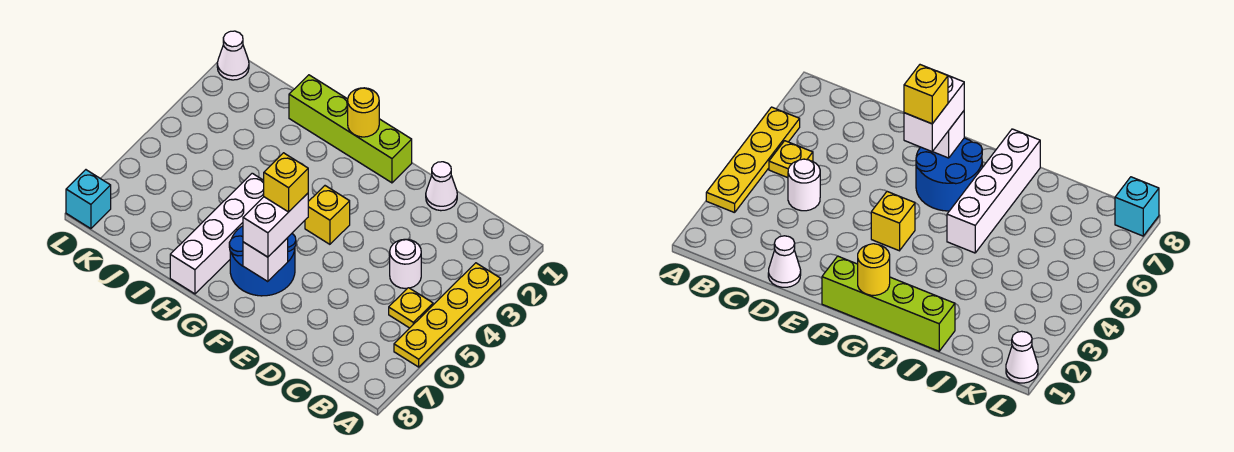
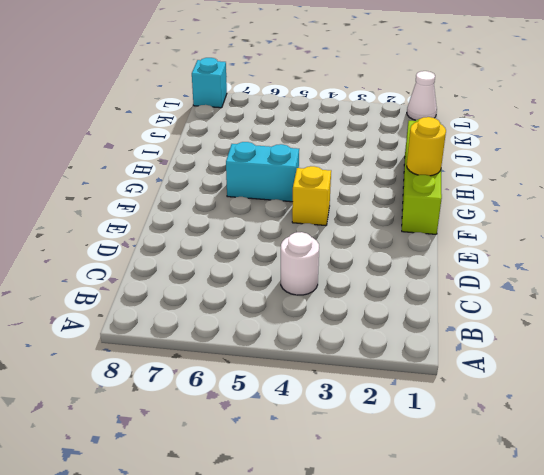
cyan 1x2 brick [226,142,299,202] -> blue 2x2 round brick [229,226,296,296]
none -> yellow 1x4 plate [394,263,501,367]
none -> yellow 1x1 plate [389,288,433,328]
none -> white 1x1 cone [426,162,457,211]

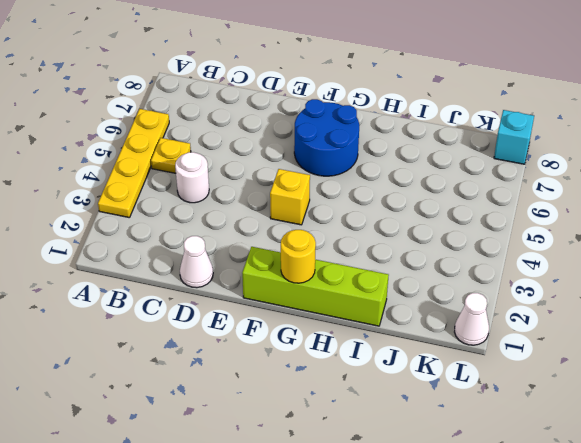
none -> white 1x4 brick [170,173,264,294]
none -> white 1x1 brick [243,238,288,282]
none -> white 1x2 brick [243,193,308,257]

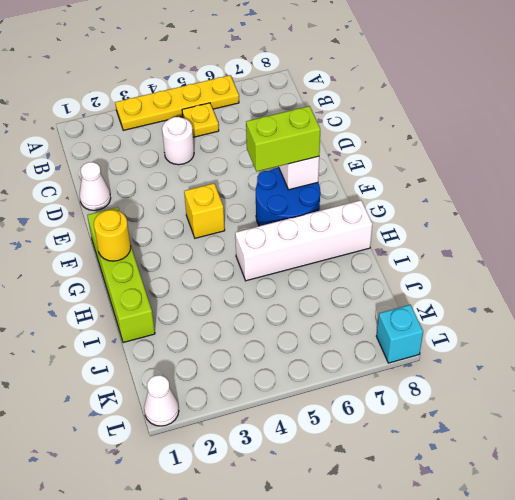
lime 1x2 brick [246,106,320,172] -> white 1x2 brick [243,193,308,257]
none -> yellow 1x1 brick [264,153,308,212]

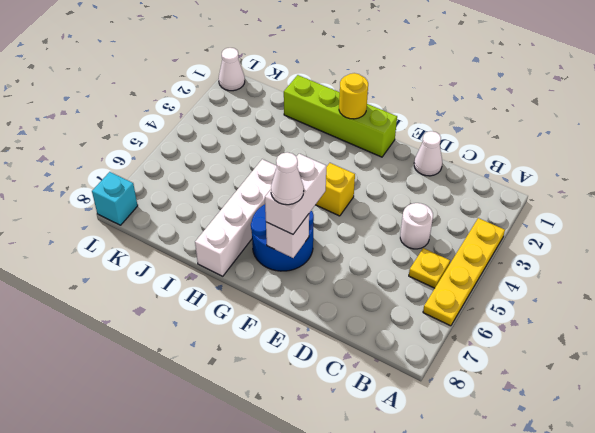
white 1x1 cone [271,152,304,205] -> none
none -> yellow 1x1 brick [264,153,308,212]

